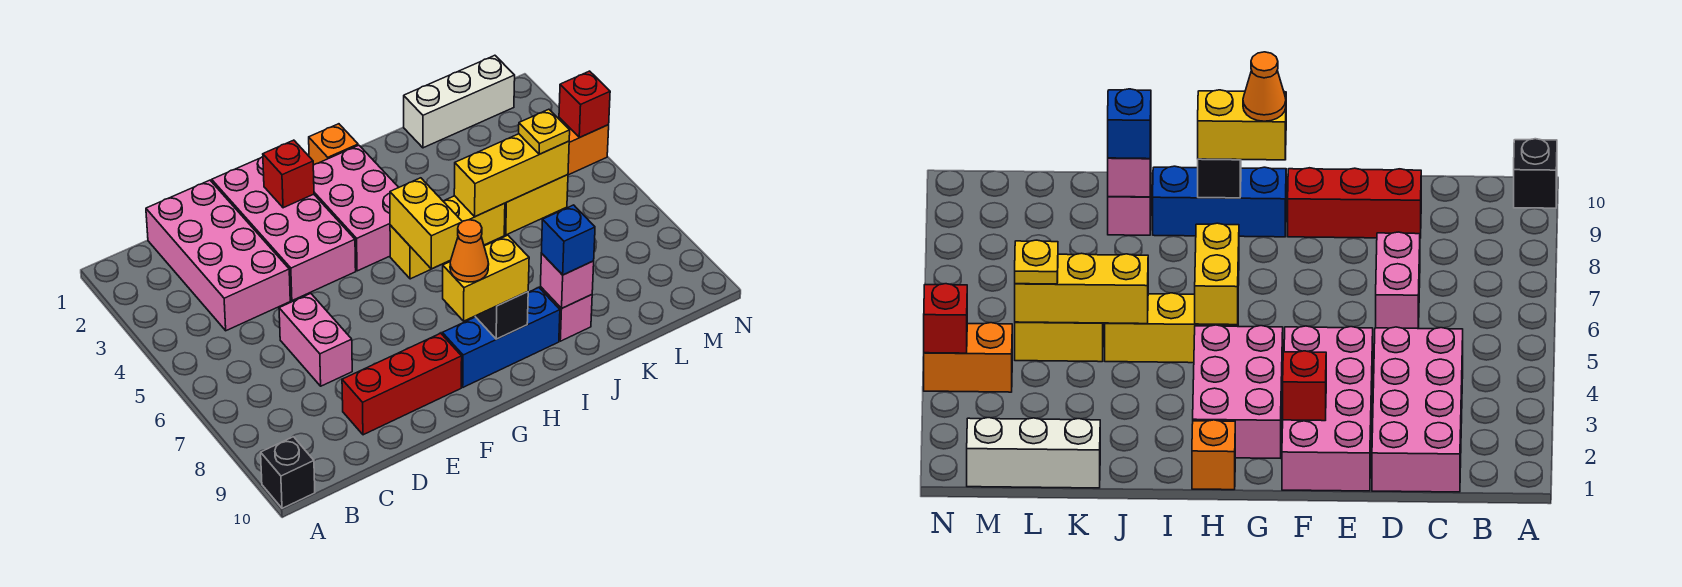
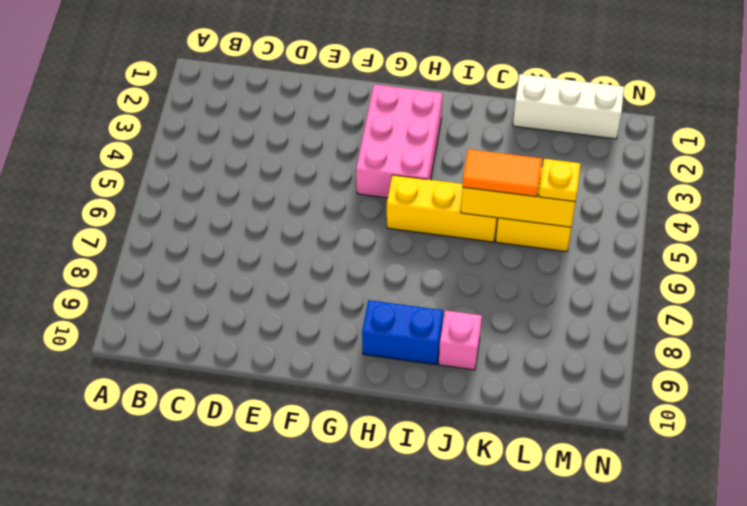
blue 1x2 brick [362,300,443,365] -> blue 1x3 brick [442,287,560,387]
orange 1x2 tile [462,149,542,197] -> none
none -> black 1x1 brick [261,437,315,508]
none -> pink 2x4 brick [146,180,290,331]
none -> pink 1x2 brick [279,293,352,386]

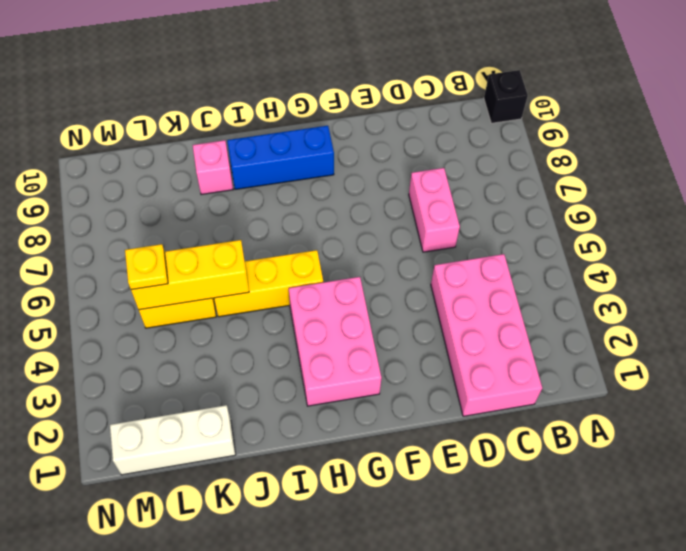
none -> red 1x3 brick [342,333,462,435]
none -> pink 2x4 brick [212,157,356,301]
none -> orange 1x1 brick [309,124,358,165]

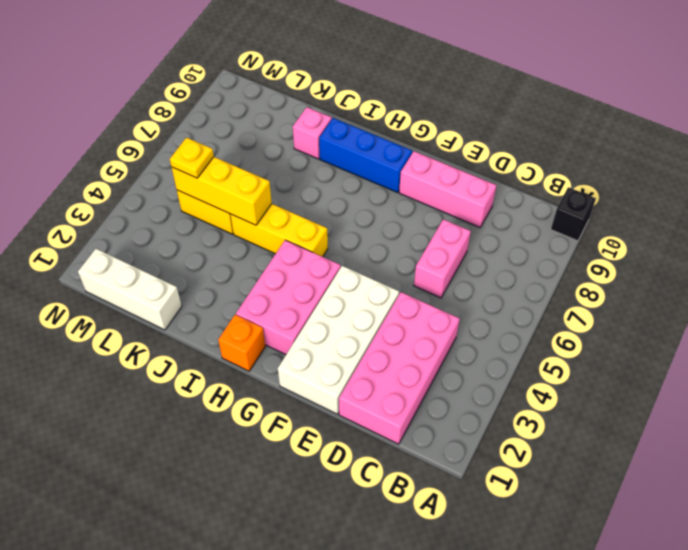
pink 1x3 brick [399,151,496,227] -> red 1x3 brick [342,333,462,435]
white 2x4 brick [278,266,399,414] -> pink 2x4 brick [212,157,356,301]
none -> orange 1x2 brick [558,118,609,175]
none -> red 1x1 brick [263,140,314,208]
none -> yellow 1x2 brick [390,178,462,269]

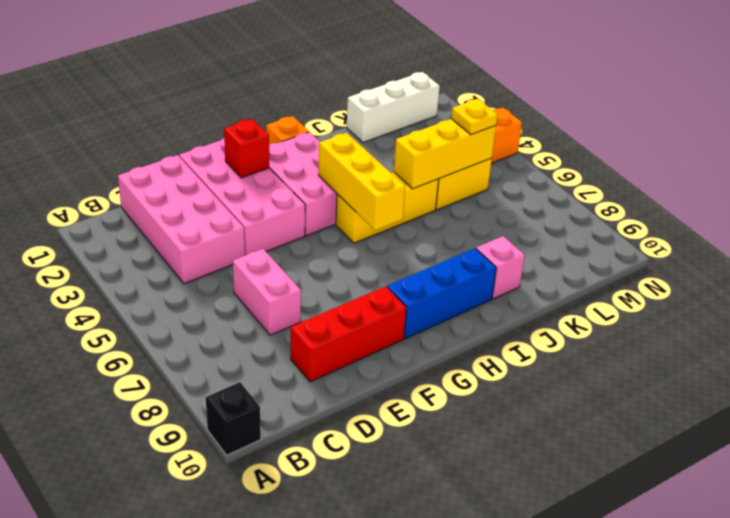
yellow 1x3 brick [318,133,405,230] -> yellow 1x2 brick [390,178,462,269]
none -> black 1x1 brick [475,292,528,339]
none -> pink 1x1 brick [541,254,594,308]
none -> red 1x1 brick [559,71,610,137]

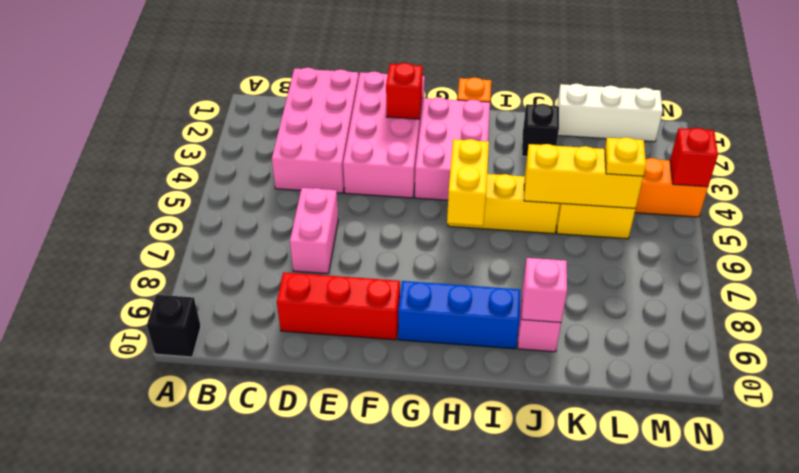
black 1x1 brick [522,104,559,157] -> black 1x1 brick moved to [475,292,528,339]
none -> yellow 1x2 brick [443,235,529,321]
none -> blue 1x1 brick [541,205,595,275]
none -> orange 1x1 cone [450,220,489,282]

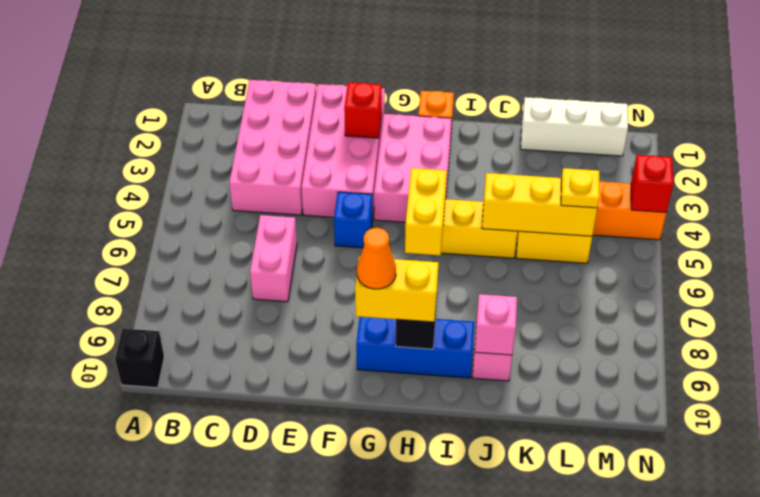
blue 1x1 brick [334,192,372,248] -> blue 1x1 brick moved to [541,205,595,275]
none -> red 1x3 brick [342,333,462,435]

